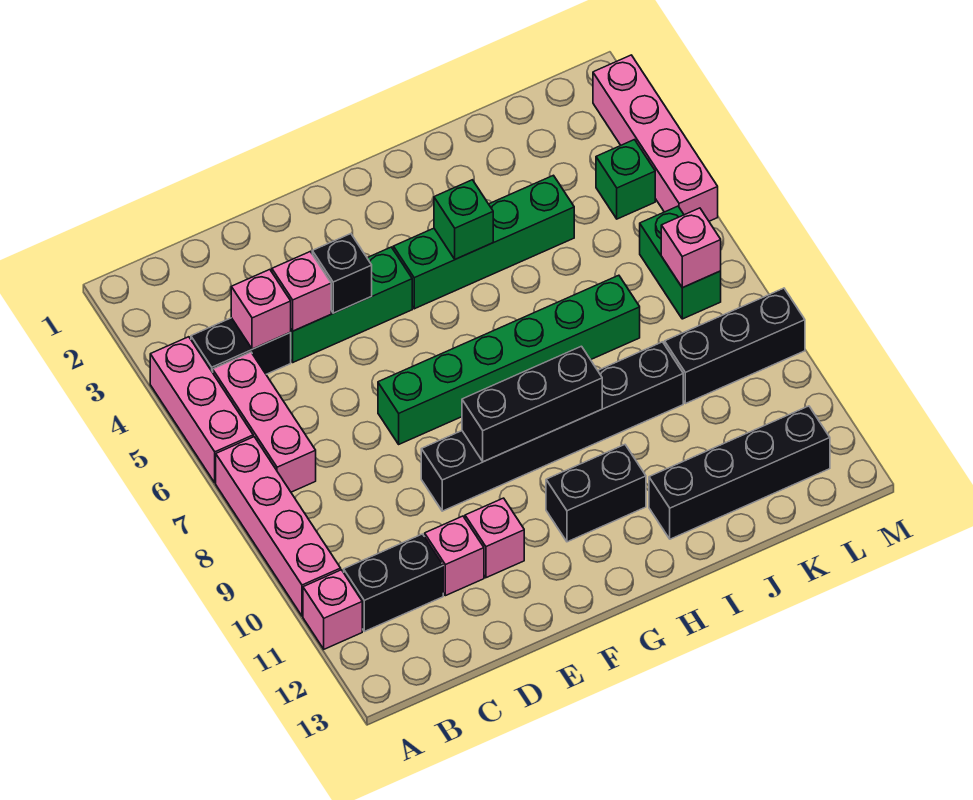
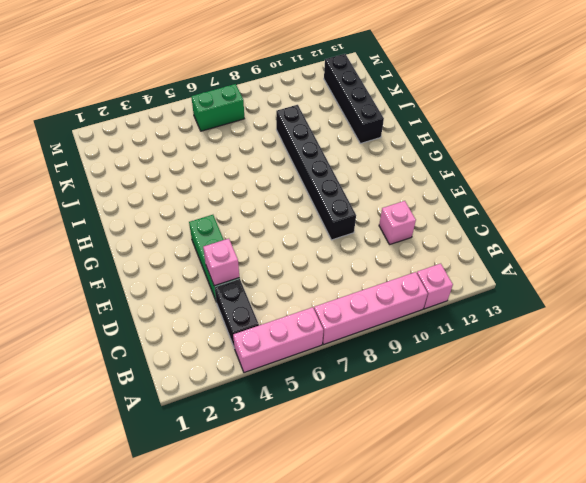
none -> pink 1x3 brick [213,352,316,492]
none -> black 1x2 brick [344,534,443,631]
none -> green 1x6 brick [378,275,640,444]

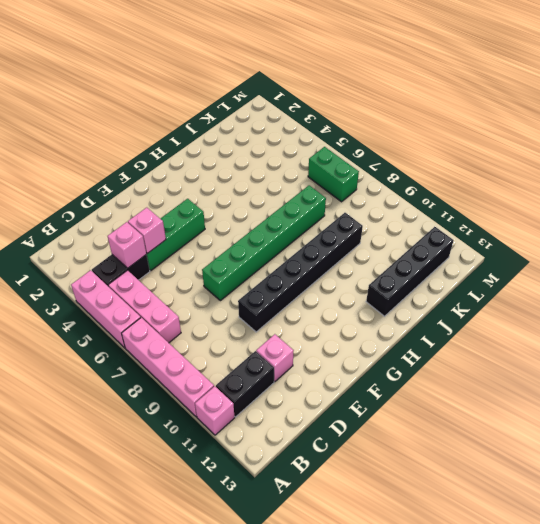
none -> pink 1x1 brick [465,498,524,578]
none -> green 1x4 brick [393,175,574,309]
none -> black 1x2 brick [546,445,646,542]

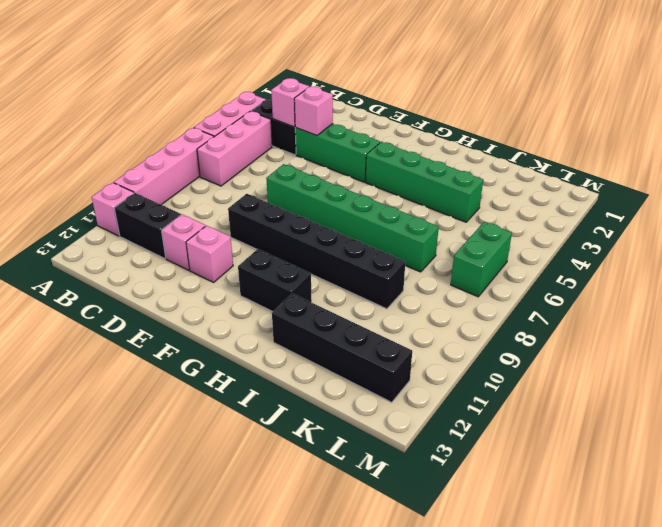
none -> black 1x3 brick [665,288,805,404]
none -> green 1x1 brick [596,140,655,219]
none -> pink 1x4 brick [593,55,718,221]

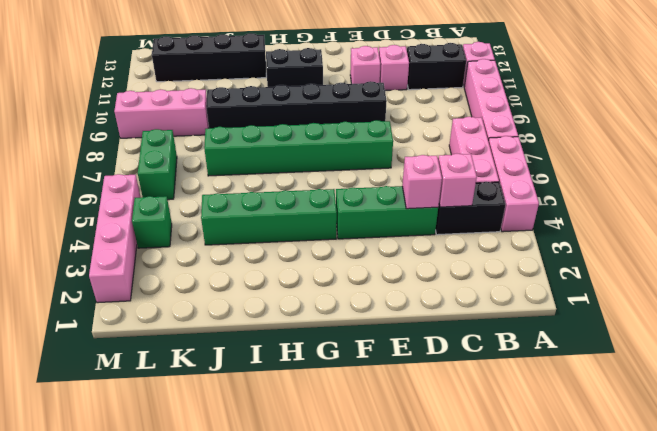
pink 1x3 brick [114,88,209,138] -> black 1x3 brick [665,288,805,404]
none -> black 1x1 brick [312,234,372,313]
none -> black 1x3 brick [462,346,602,462]
none -> green 1x1 brick [434,180,493,259]

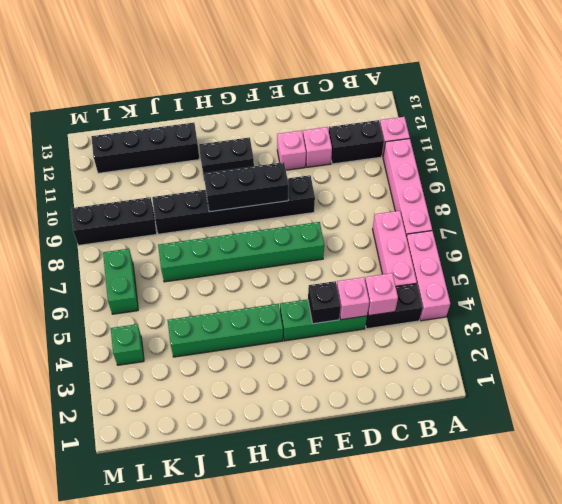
none -> pink 1x4 brick [593,55,718,221]
none -> green 1x1 brick [434,180,493,259]
none -> pink 1x1 brick [661,208,721,288]

